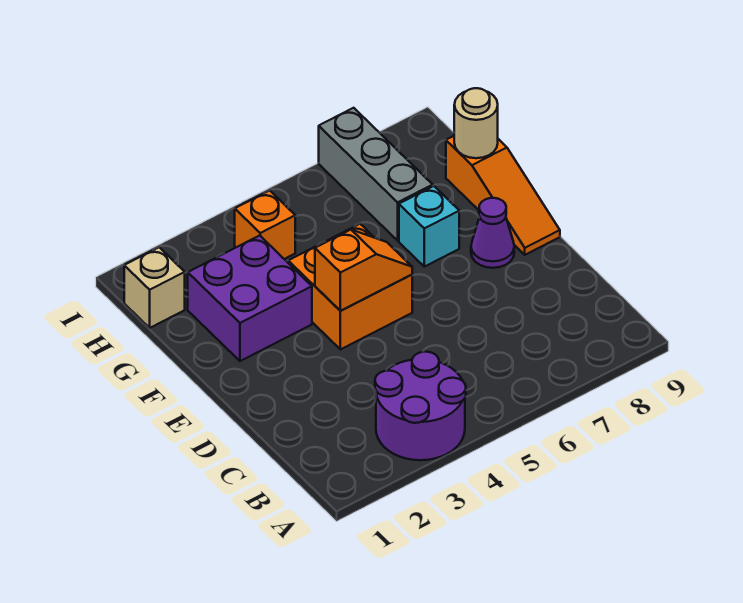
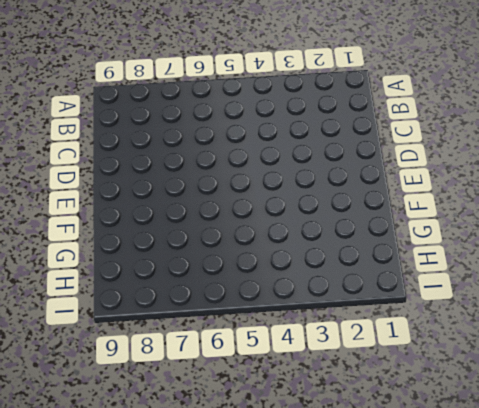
none -> purple 2x2 round brick [375,352,466,460]
none -> orange 2x2 brick [288,224,412,349]

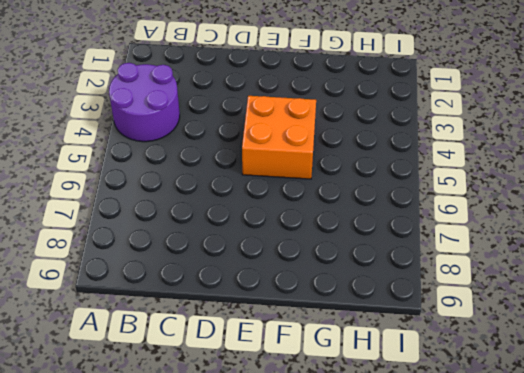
none -> purple 1x1 cone [471,198,514,268]
none -> orange 1x3 slope [446,136,560,255]

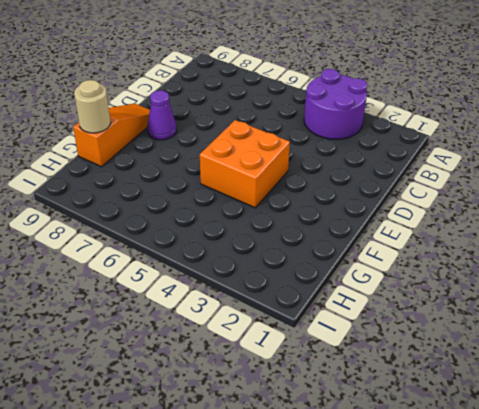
none -> purple 2x2 brick [188,235,312,361]
none -> cyan 1x1 brick [399,186,459,267]

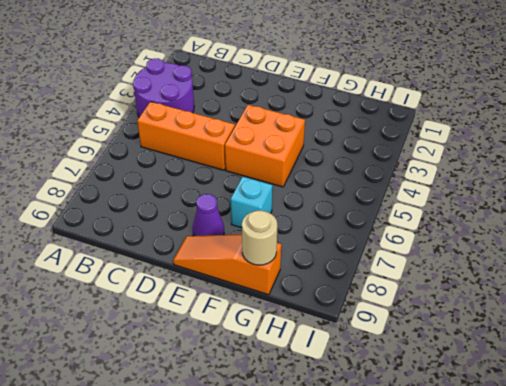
orange 1x3 brick [137,102,235,170] -> none
none -> purple 2x2 brick [188,235,312,361]
none -> grey 1x3 brick [319,108,433,240]

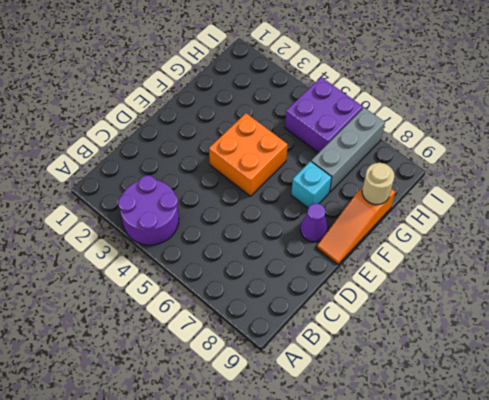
purple 2x2 brick [285,77,363,153] -> purple 2x2 brick moved to [188,235,312,361]
none -> tan 1x1 brick [124,247,185,328]
none -> orange 1x1 brick [235,191,295,259]

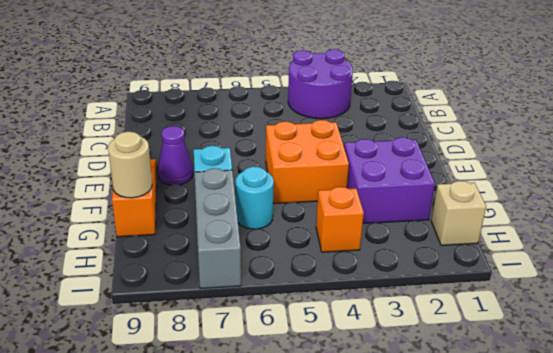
cyan 1x1 round brick [236,166,274,229] -> none
none -> orange 1x2 slope [315,230,412,311]

